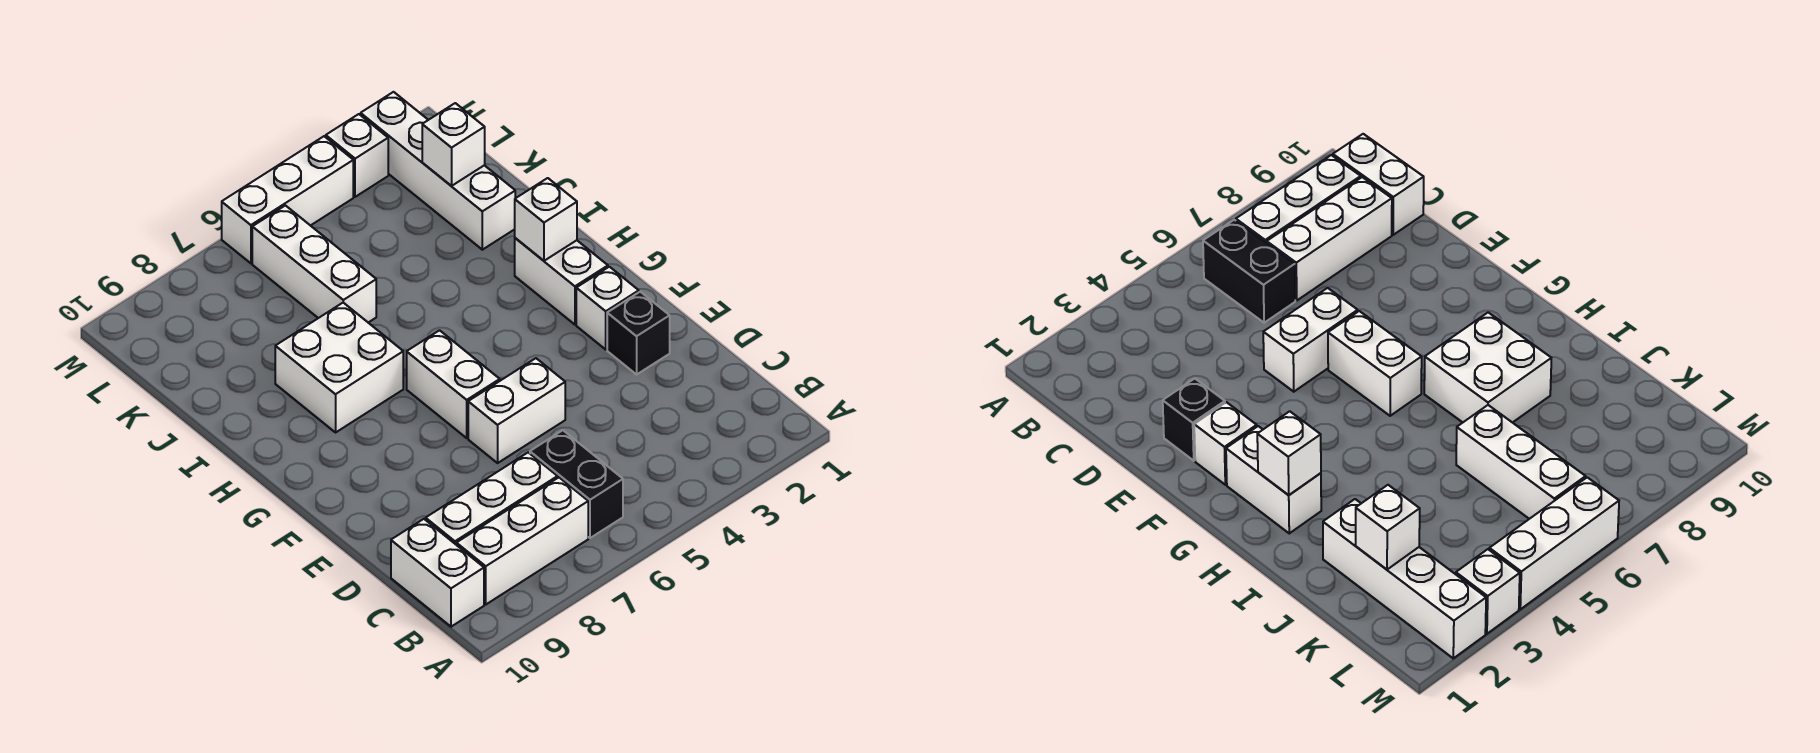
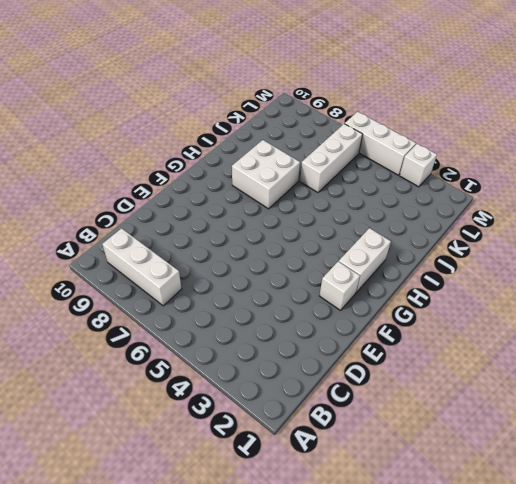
none -> black 1x2 brick [530,430,623,538]
none -> white 1x2 brick [391,519,484,627]
none -> white 1x3 brick [426,452,558,544]

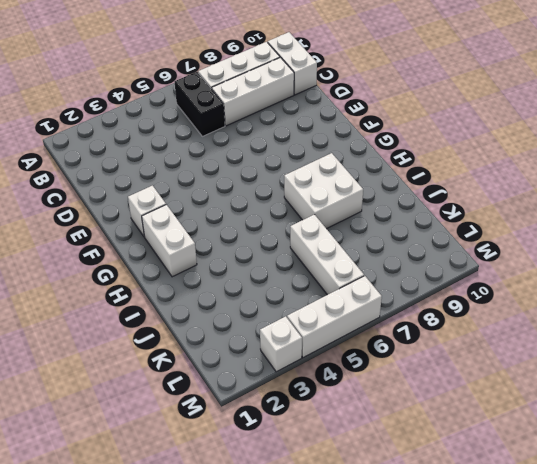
none -> black 1x1 brick [607,292,670,374]
none -> white 1x2 brick [468,358,565,463]
none -> white 1x2 brick [407,330,500,438]

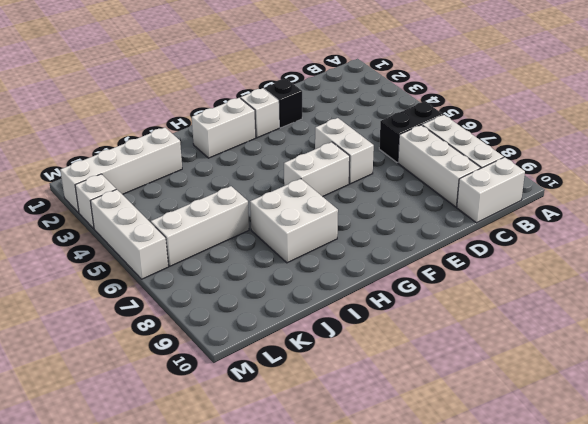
none -> white 1x1 brick [515,178,577,261]
none -> white 1x1 brick [422,103,485,186]

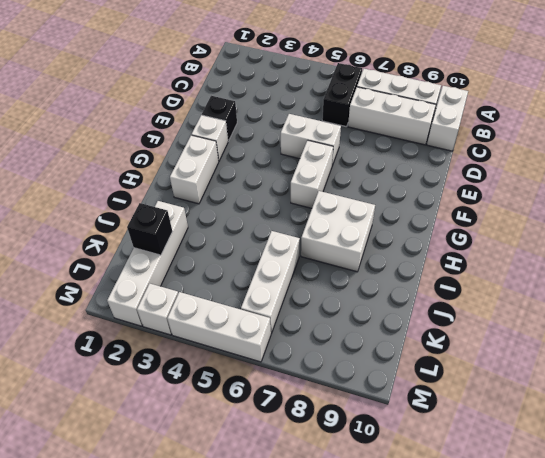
black 1x1 brick [127,203,173,255] -> white 1x1 brick [422,103,485,186]
none -> white 1x1 brick [515,178,577,261]

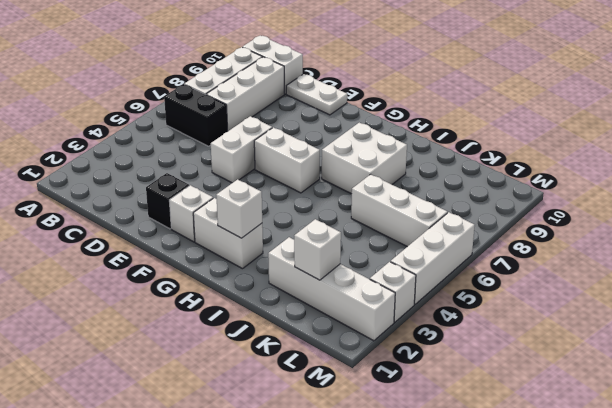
white 1x2 plate [286,74,347,115] -> none

